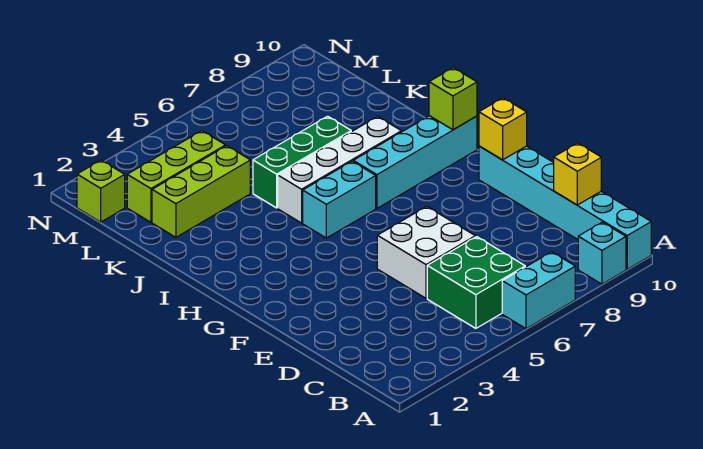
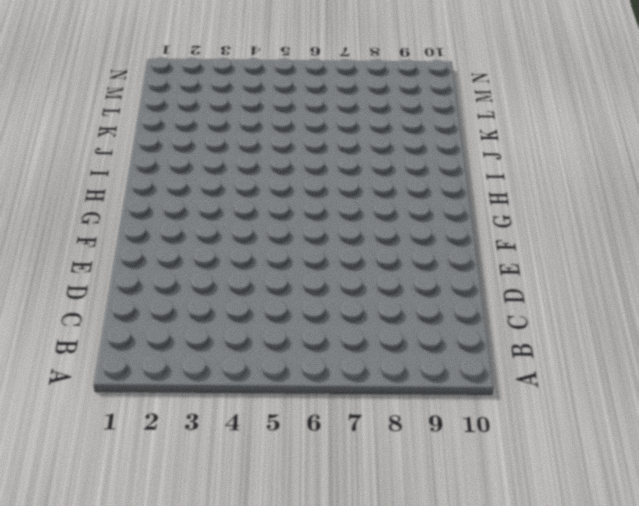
none -> cyan 1x2 brick [502,252,575,329]
none -> cyan 1x1 brick [578,222,626,284]
none -> cyan 1x6 brick [479,146,651,269]

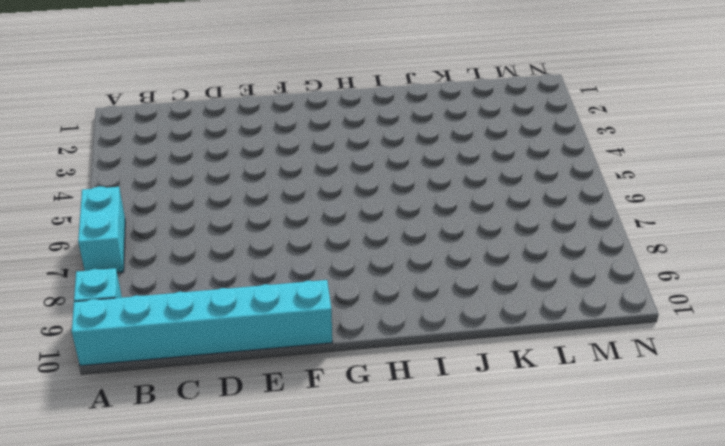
none -> green 2x2 brick [427,237,525,328]
none -> white 2x2 brick [377,206,475,298]
none -> cyan 1x2 brick [303,161,376,238]

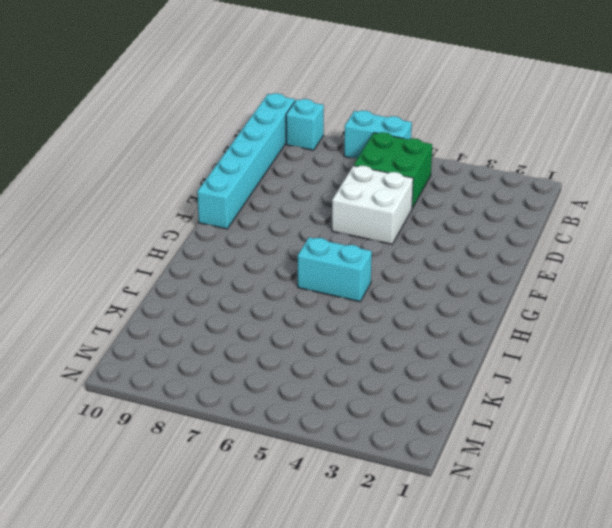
none -> cyan 1x4 brick [353,116,477,208]
none -> white 1x4 brick [278,117,401,223]
none -> green 1x3 brick [253,116,351,208]

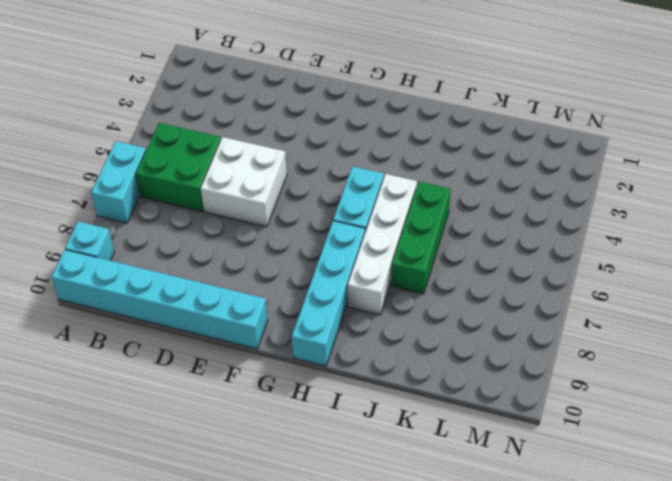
none -> lime 1x3 brick [152,146,250,237]
none -> lime 1x3 brick [127,131,226,222]
none -> lime 1x1 brick [77,160,125,222]

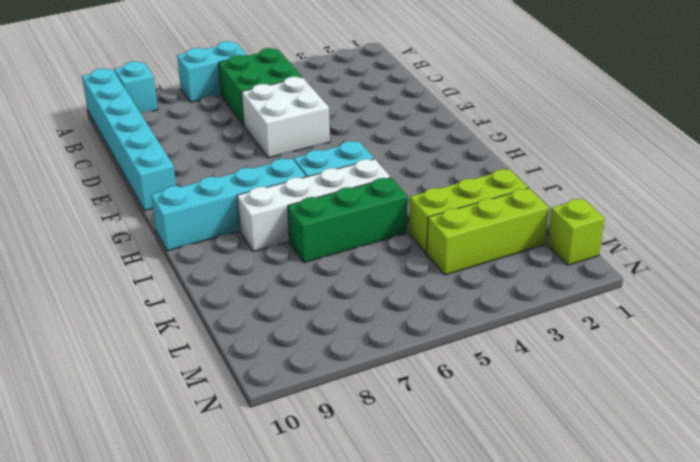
none -> yellow 1x1 brick [554,143,601,205]
none -> yellow 1x1 brick [479,98,527,160]
none -> lime 1x1 brick [429,68,477,130]

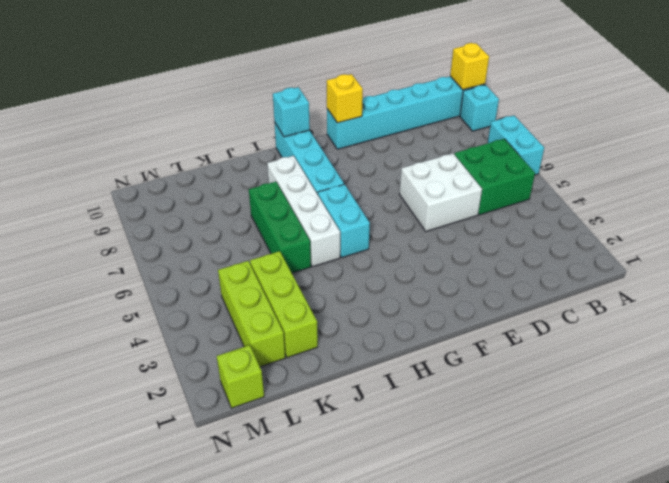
yellow 1x1 brick [450,43,489,90] -> yellow 1x1 brick moved to [554,143,601,205]
cyan 1x1 brick [273,87,310,137] -> lime 1x1 brick [429,68,477,130]

